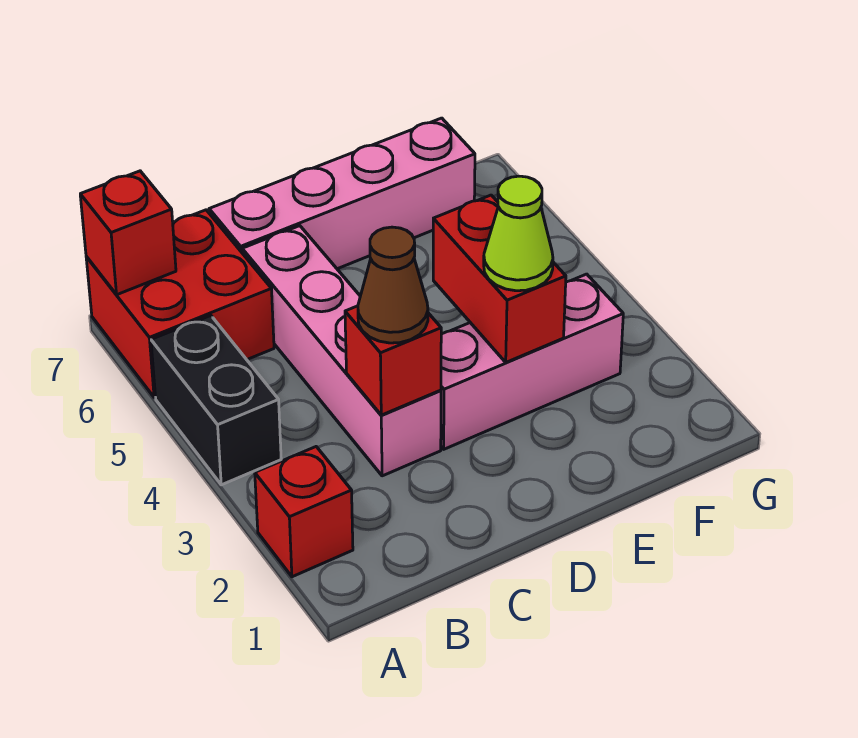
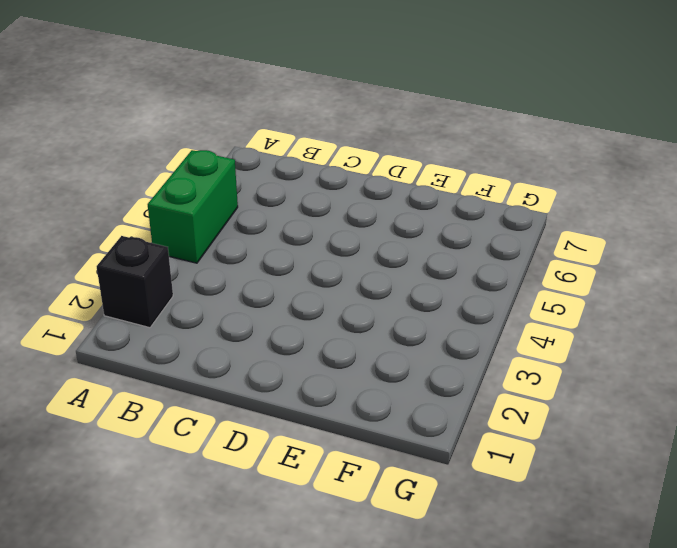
black 1x1 brick [97,236,173,328] -> red 1x1 brick [255,447,353,577]
green 1x2 brick [148,150,238,263] -> black 1x2 brick [151,316,281,485]
none -> red 2x2 brick [86,210,274,398]
none -> pink 1x4 brick [242,226,441,476]

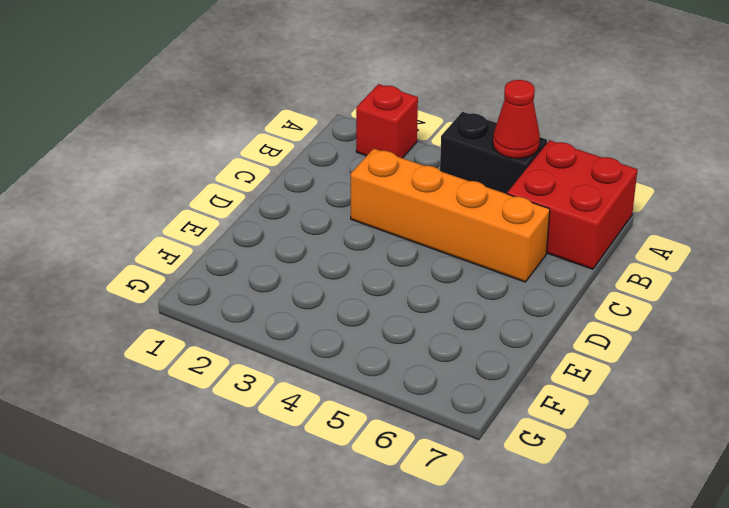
red 1x1 cone [493,80,540,159] -> none
orange 1x4 brick [351,149,550,282] -> pink 1x4 brick [242,226,441,476]
none -> pink 1x4 brick [209,118,475,269]
none -> pink 1x3 brick [441,274,623,449]

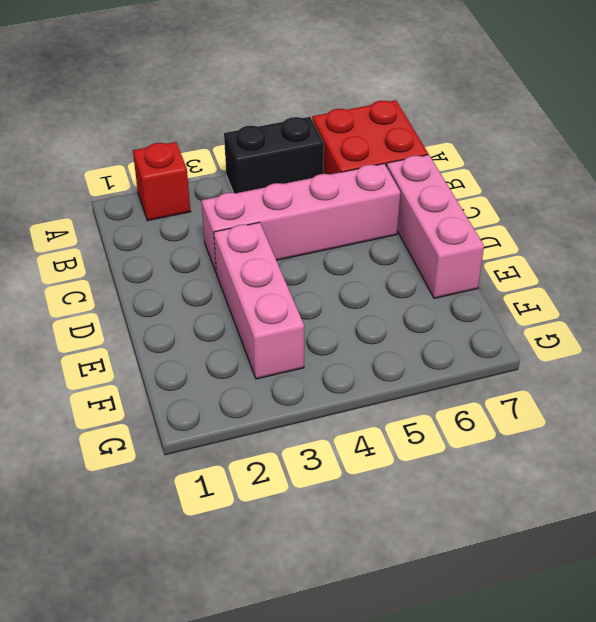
pink 1x3 brick [386,155,484,298] -> pink 1x4 brick [209,118,475,269]
none -> red 1x1 brick [80,171,176,295]
none -> red 1x1 brick [345,306,441,415]

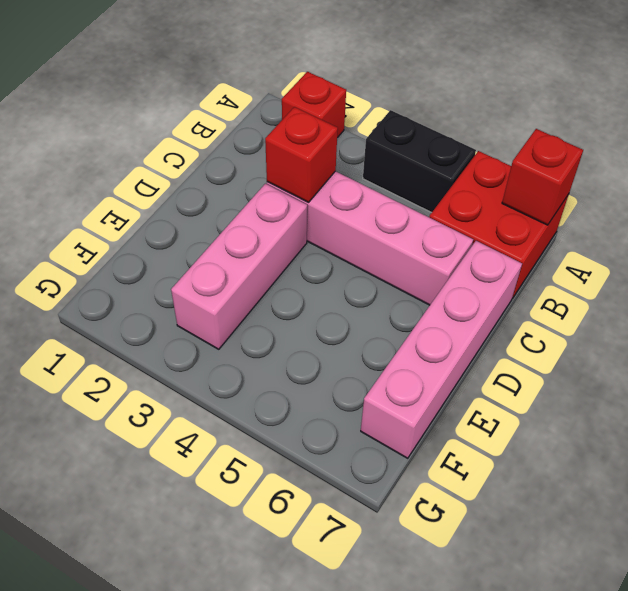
none -> red 1x2 brick [433,195,566,362]
none -> brown 1x1 cone [358,227,428,343]

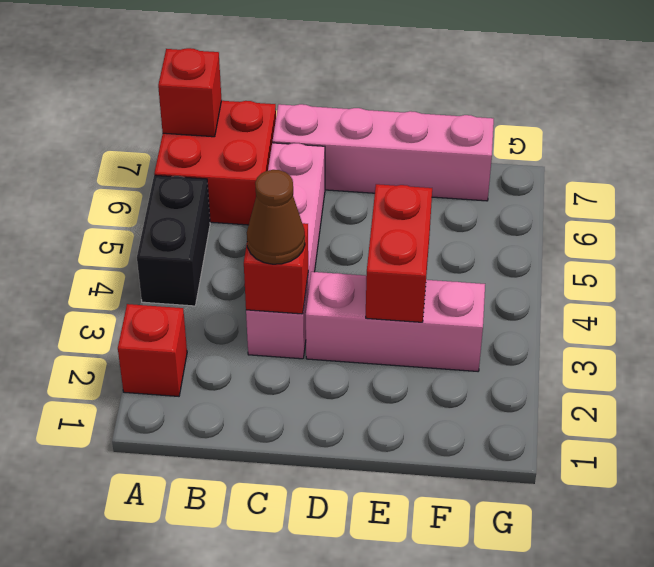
none -> lime 1x1 cone [484,176,553,291]

